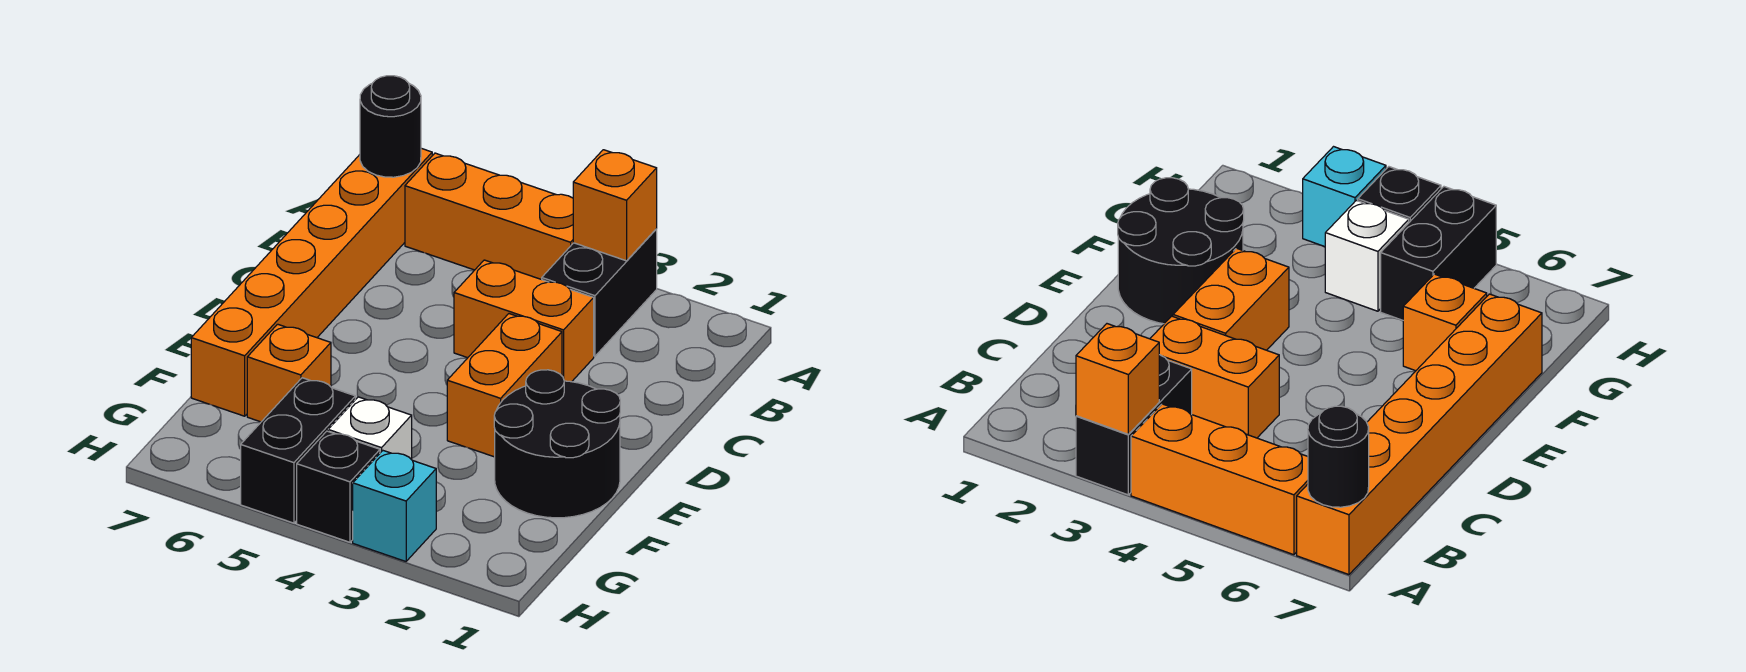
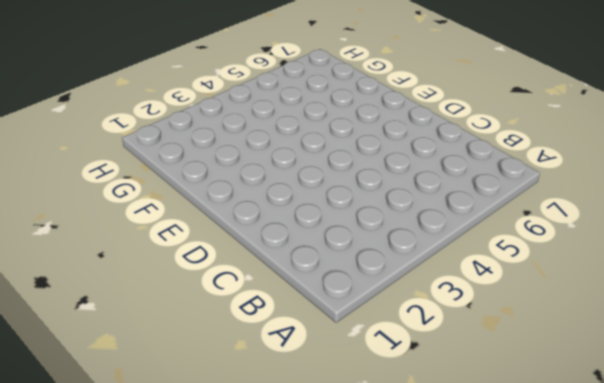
none -> black 1x2 brick [542,229,657,356]
none -> orange 1x3 brick [405,153,573,279]
none -> orange 1x6 brick [191,148,432,416]

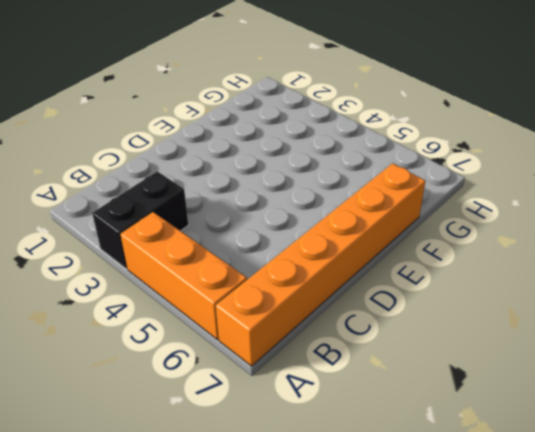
none -> orange 1x2 brick [454,260,594,382]
none -> orange 1x2 brick [447,314,562,457]
none -> black 2x2 round brick [494,370,620,518]

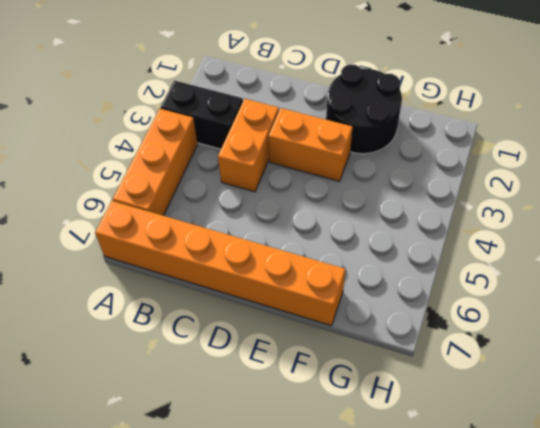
none -> orange 1x1 brick [247,324,331,422]
none -> white 1x1 brick [328,397,412,460]
none -> black 1x2 brick [241,378,355,523]

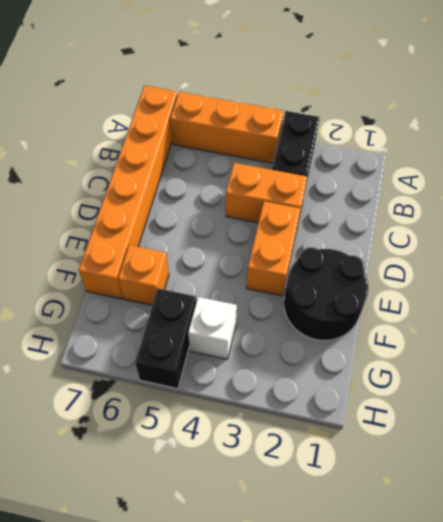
none -> cyan 1x1 brick [353,451,436,561]
none -> black 1x1 brick [297,431,380,542]
none -> orange 1x1 brick [573,150,657,261]

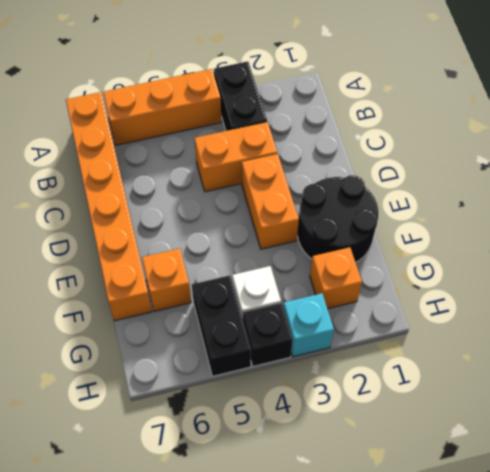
orange 1x1 brick [310,247,362,309] -> orange 1x1 brick moved to [573,150,657,261]
none -> black 1x1 round brick [360,76,421,177]

